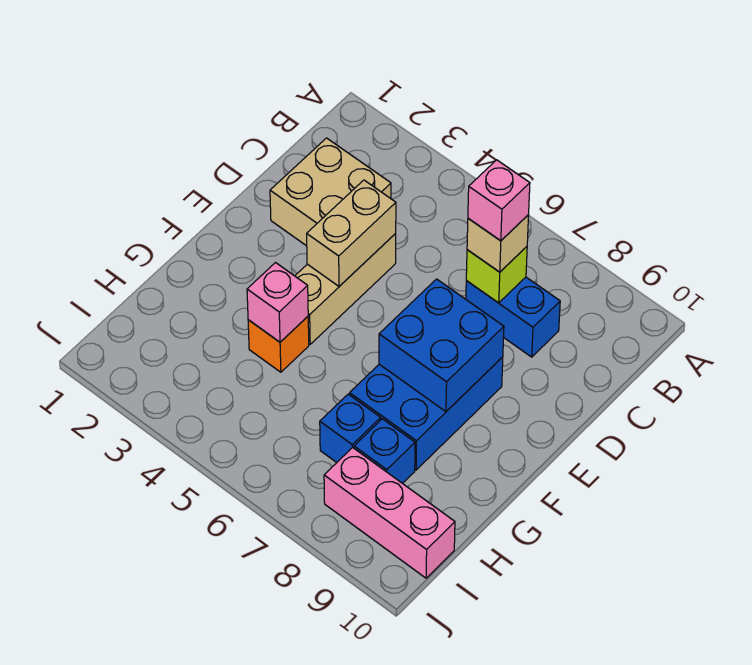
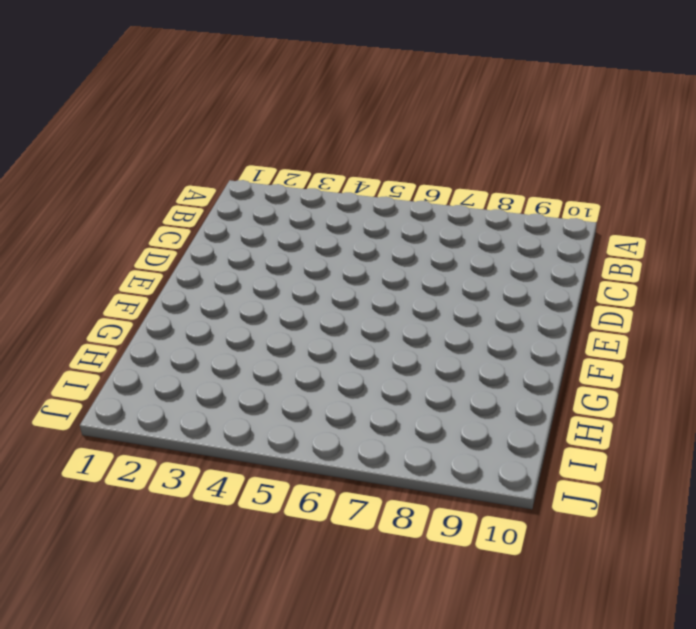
none -> tan 2x2 brick [270,138,391,246]
none -> blue 1x2 brick [466,277,560,357]
none -> tan 1x3 brick [295,234,396,344]

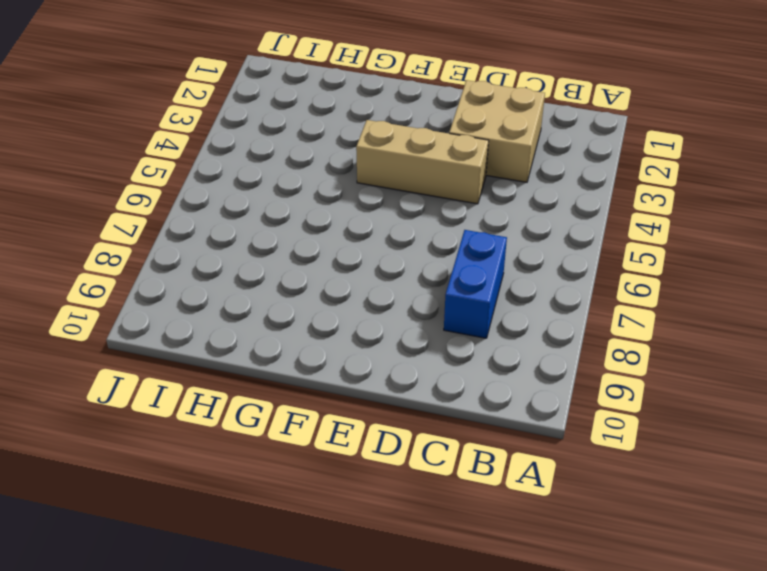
none -> blue 2x3 brick [350,357,503,470]
none -> orange 1x1 brick [248,317,309,372]
none -> blue 1x1 brick [320,394,381,462]

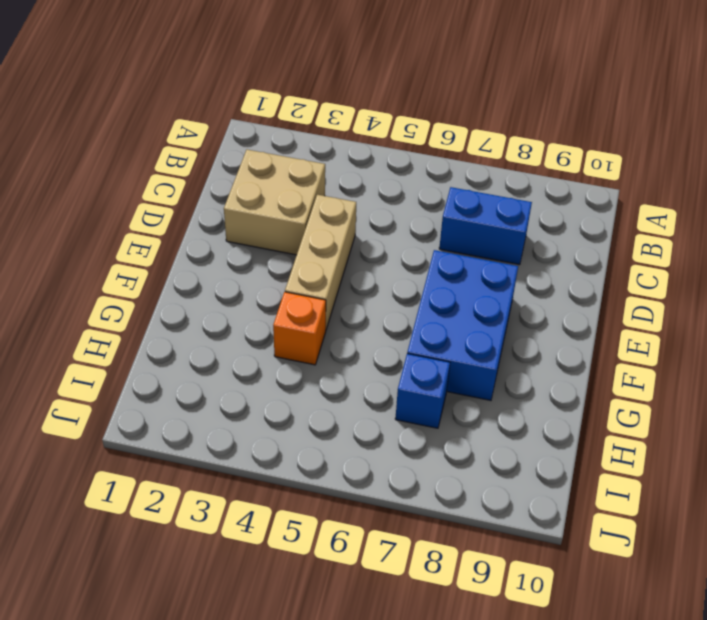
none -> blue 1x1 brick [354,419,415,484]
none -> pink 1x3 brick [324,447,455,578]
none -> lime 1x1 brick [466,247,527,303]

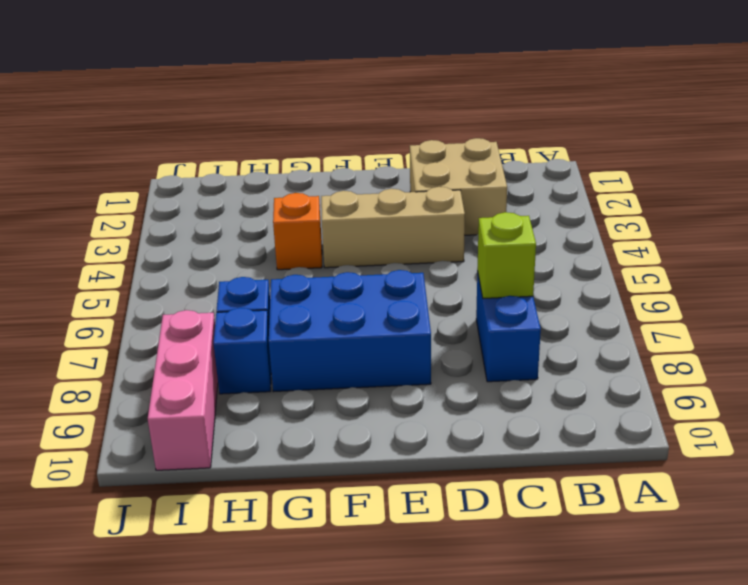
none -> tan 1x2 brick [307,180,396,286]
none -> blue 2x2 brick [379,279,504,412]
none -> pink 1x1 brick [247,263,308,342]

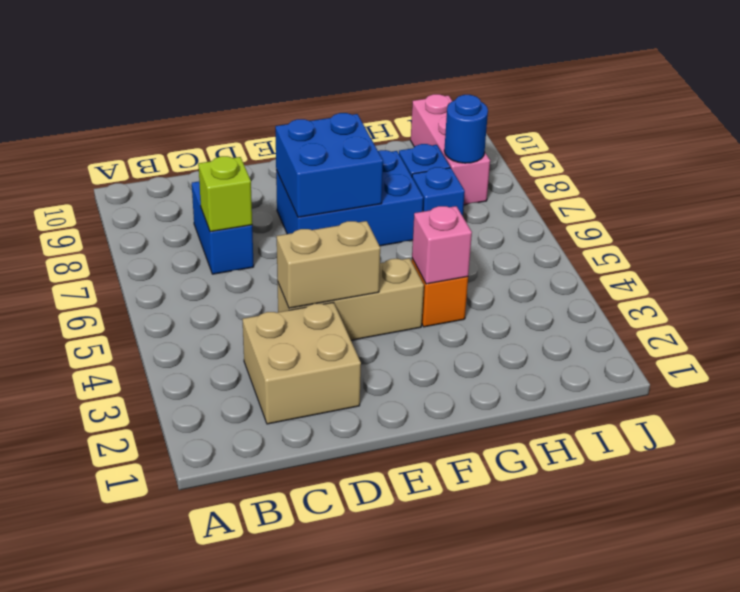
blue 1x1 round brick [444,95,488,163] -> none
none -> tan 1x1 brick [467,215,529,272]
none -> pink 1x1 brick [468,160,530,241]

